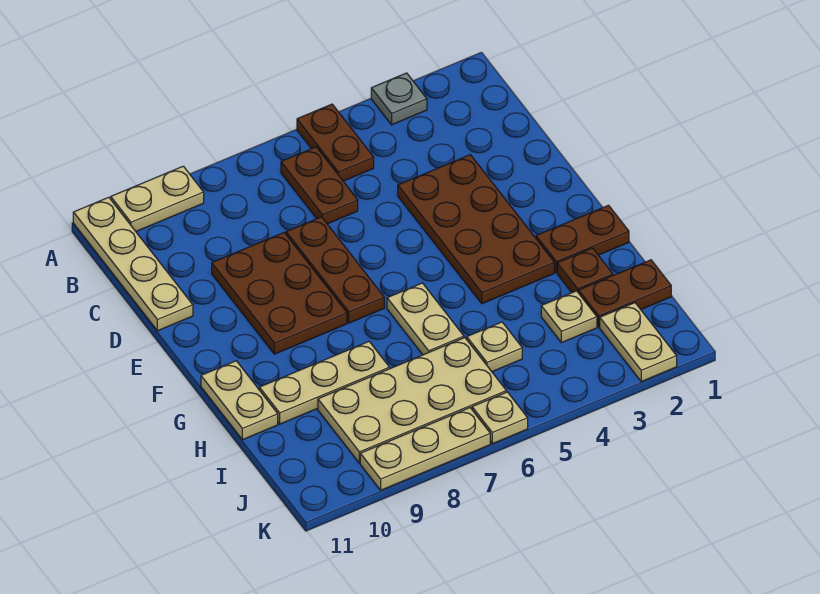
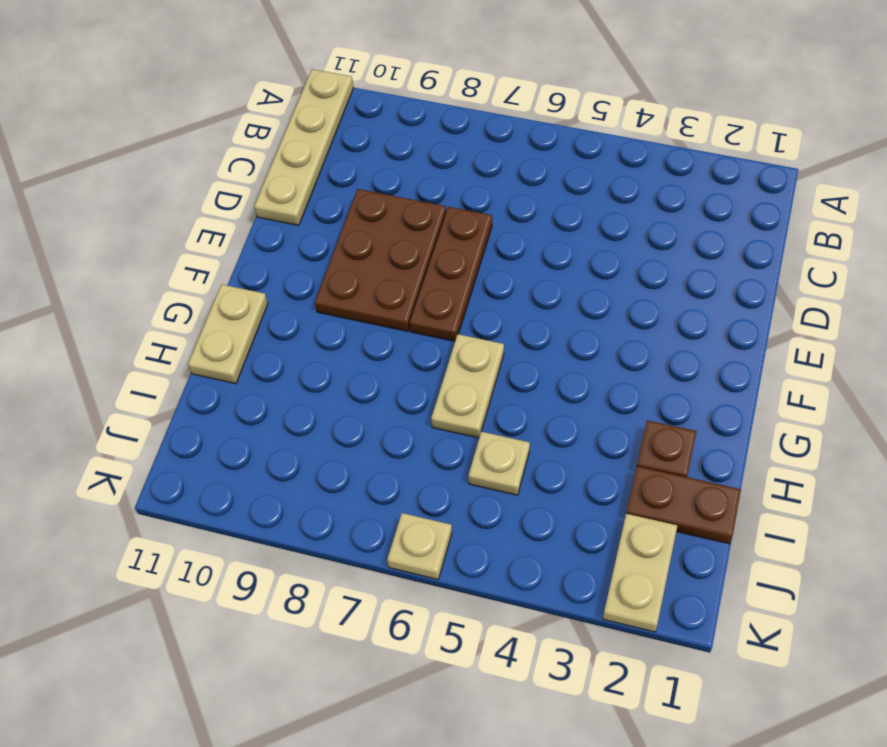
none -> grey 1x1 plate [371,73,427,125]
none -> brown 1x2 plate [297,104,374,181]
none -> tan 1x2 plate [111,166,204,231]

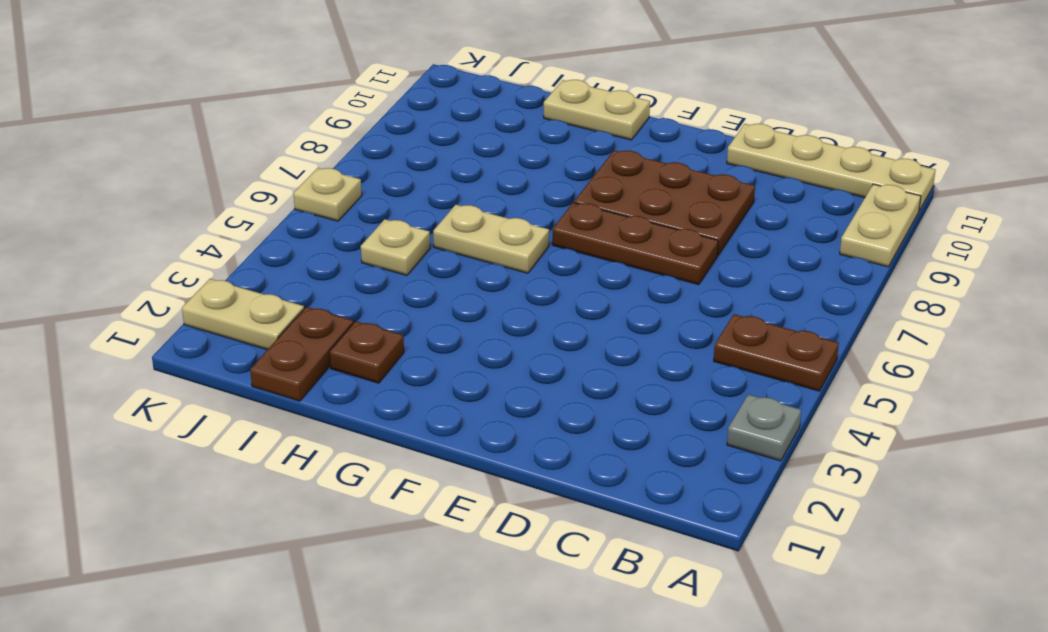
none -> brown 1x2 plate [281,147,358,224]
none -> brown 2x4 plate [398,155,554,304]
none -> brown 1x2 plate [536,205,629,273]

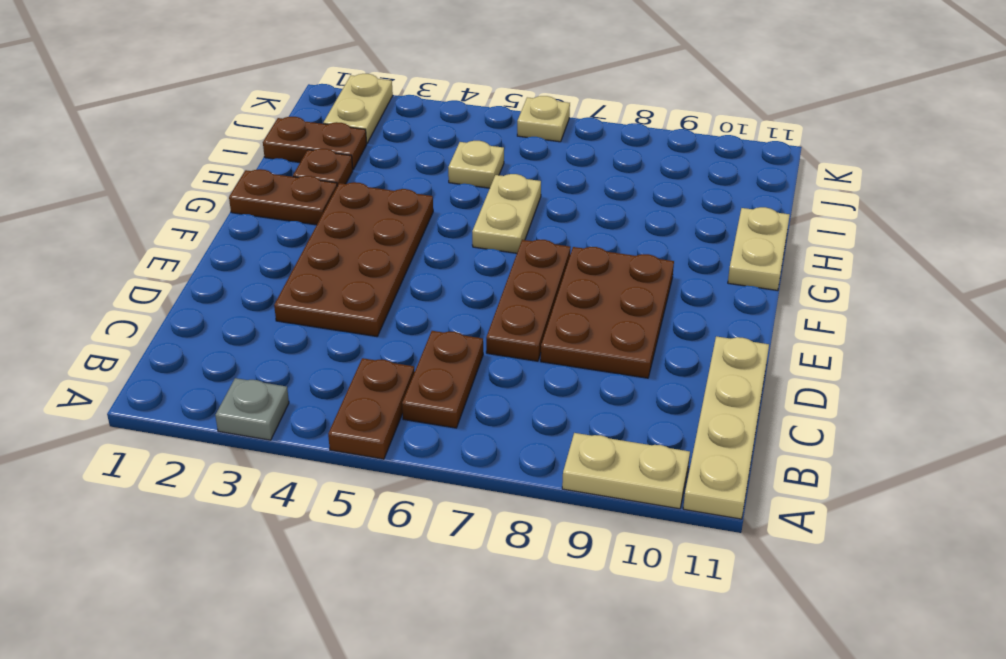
none -> tan 1x3 plate [259,342,390,424]
none -> tan 1x1 plate [541,291,597,343]
none -> tan 2x4 plate [318,338,506,463]

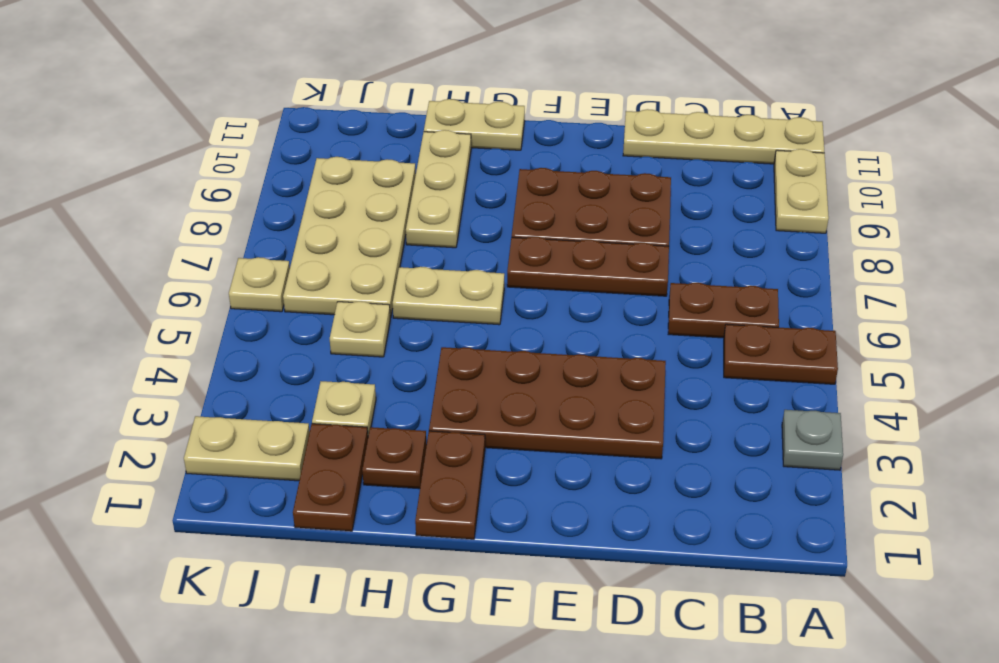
none -> tan 1x3 plate [360,408,490,490]

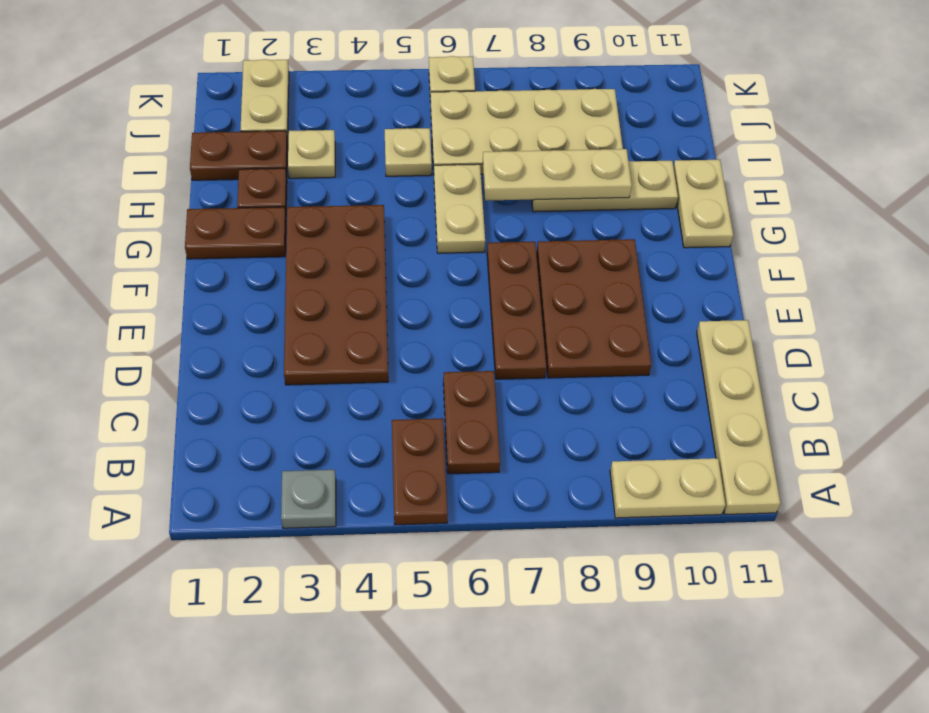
tan 1x3 plate [483,149,632,201] -> tan 1x3 plate moved to [360,408,490,490]

